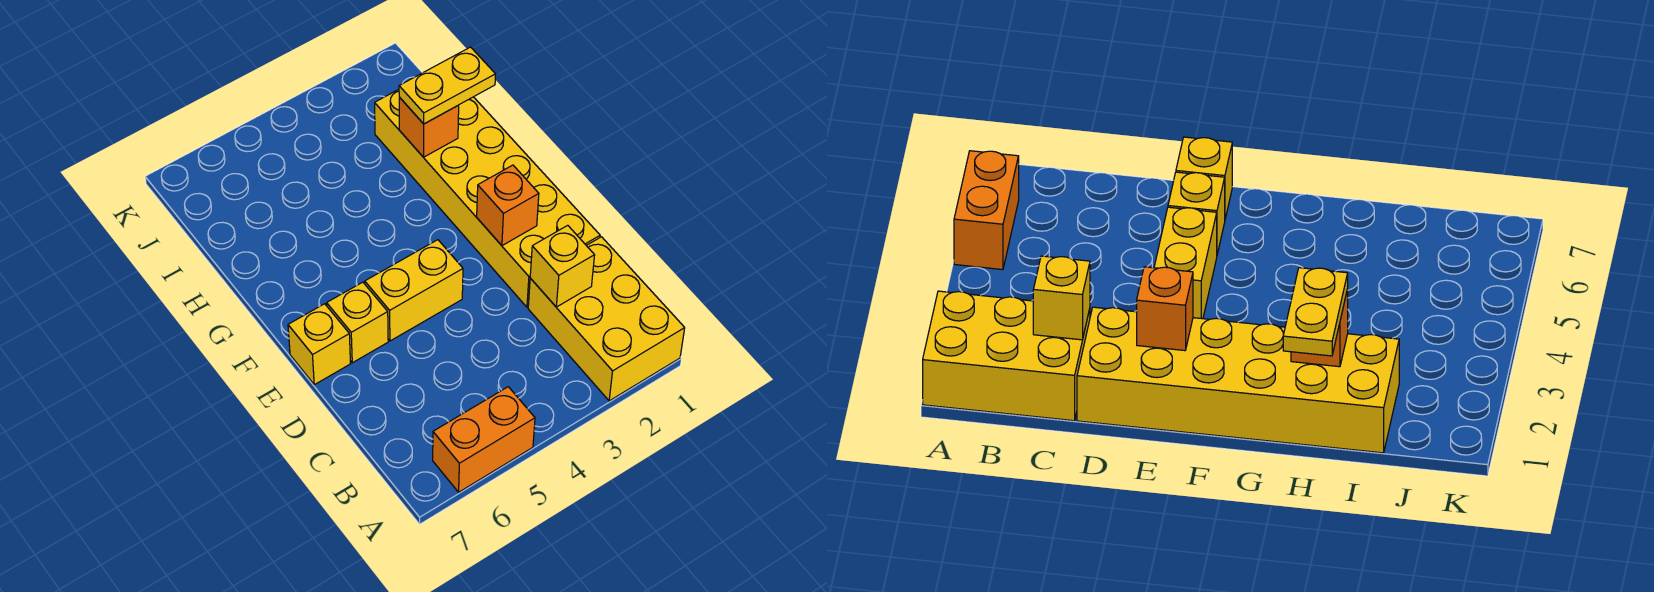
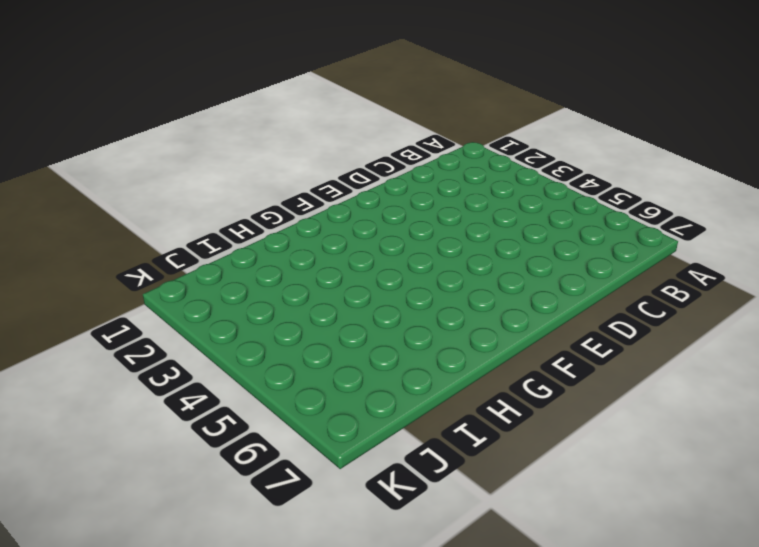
none -> yellow 2x3 brick [528,237,685,401]
none -> orange 1x2 brick [433,387,535,492]

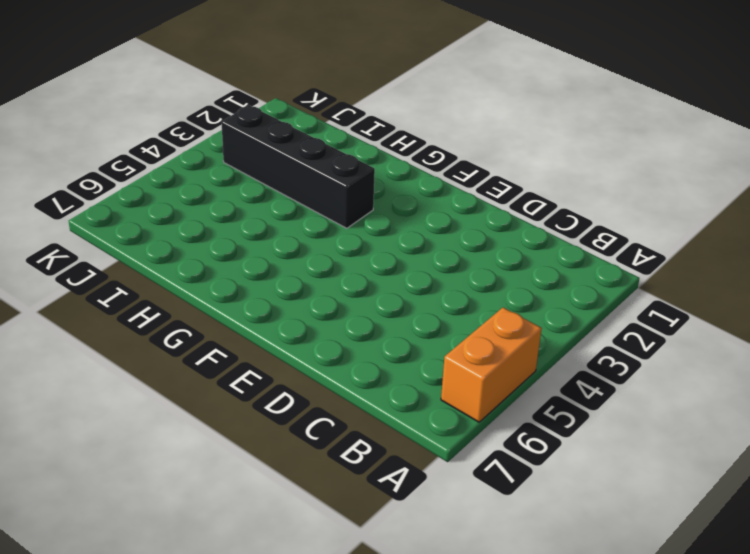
black 1x4 brick [222,105,375,228] -> none
none -> yellow 2x3 brick [528,237,685,401]
none -> yellow 2x6 brick [375,89,600,307]

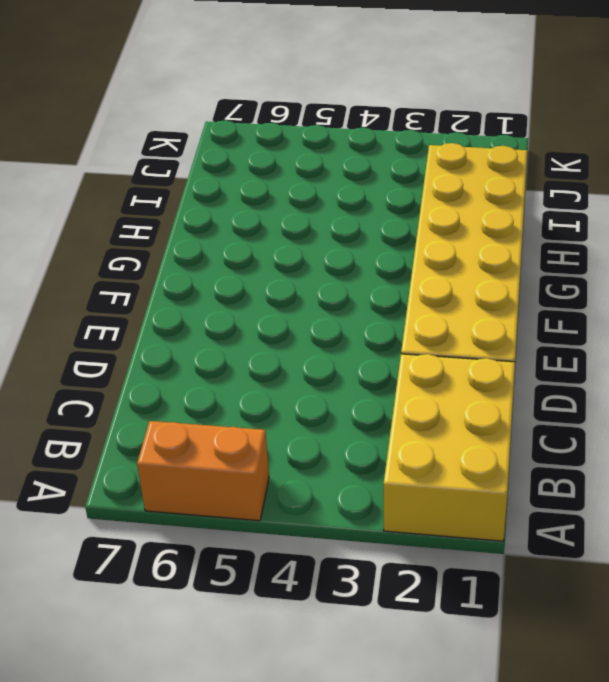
none -> yellow 1x2 brick [365,240,463,341]
none -> yellow 1x1 brick [327,282,388,363]

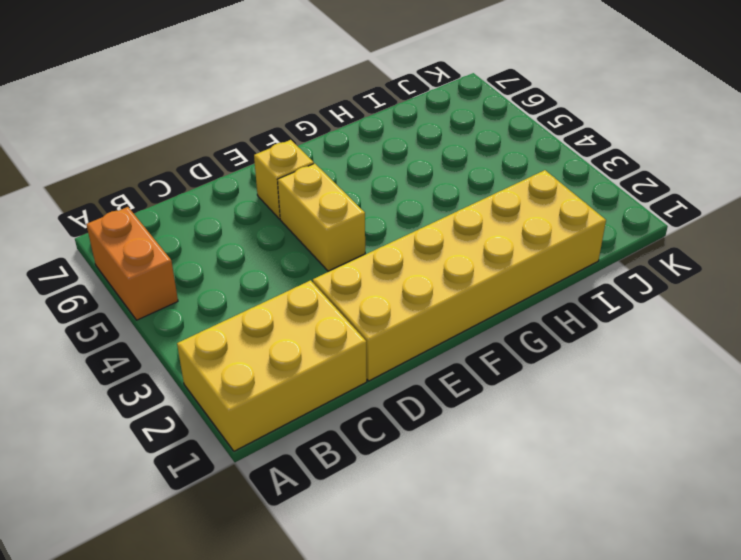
none -> yellow 1x1 brick [288,304,351,385]
none -> yellow 1x1 brick [530,225,595,307]

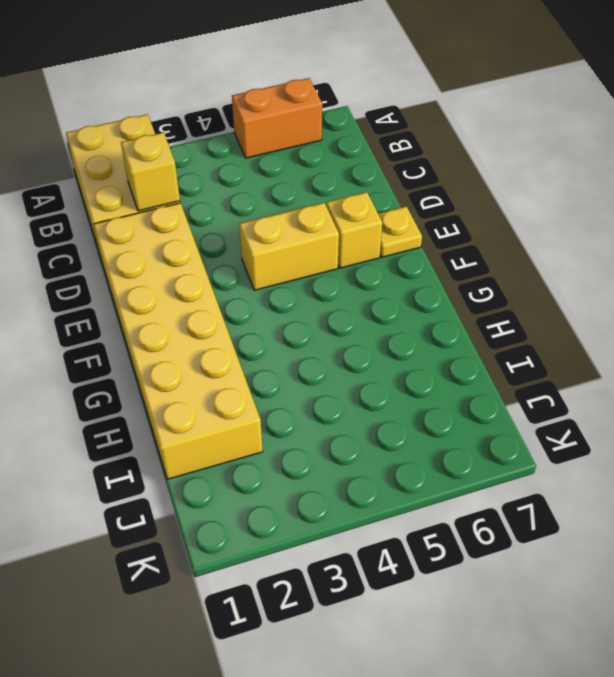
yellow 1x1 plate [378,207,422,257] -> yellow 1x1 brick [288,304,351,385]
none -> orange 1x1 brick [477,165,539,246]
none -> orange 1x1 brick [399,97,459,157]

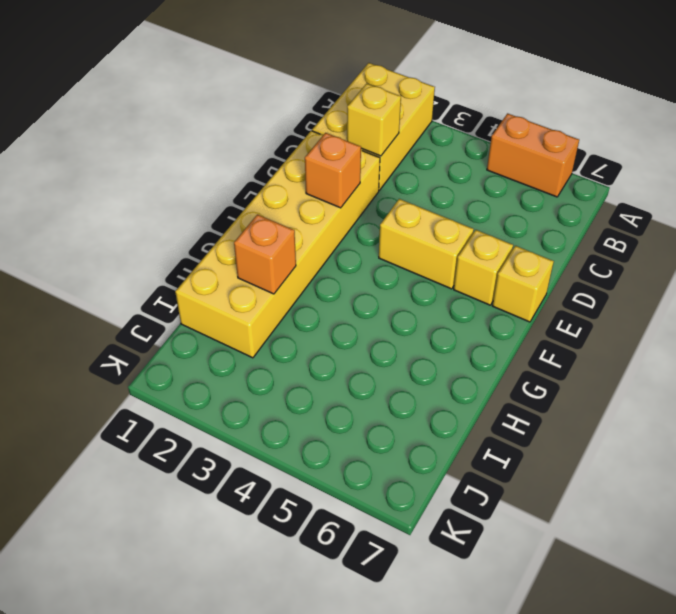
none -> yellow 1x2 plate [399,47,496,124]

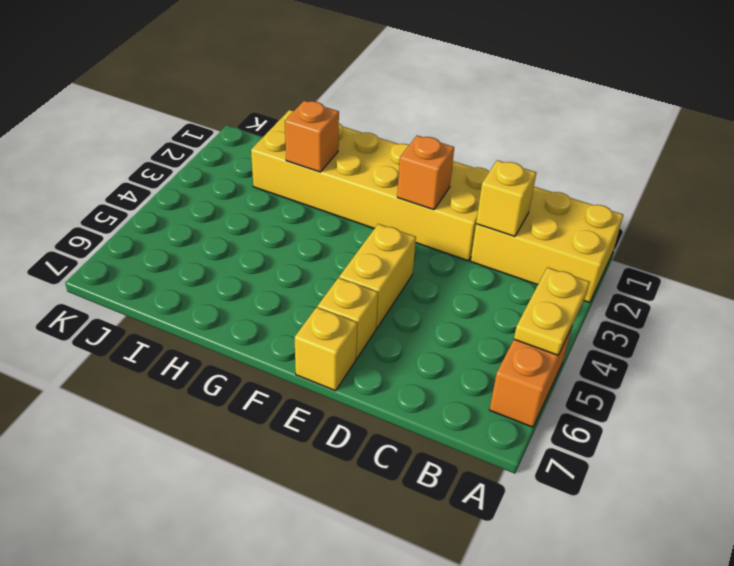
yellow 1x2 plate [514,267,590,355] -> yellow 1x2 plate moved to [399,47,496,124]

